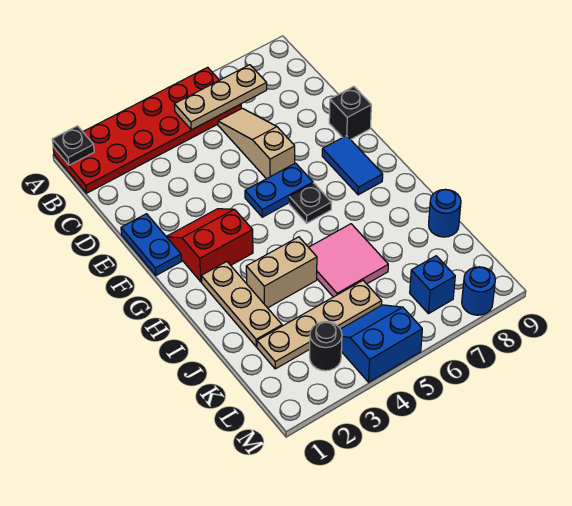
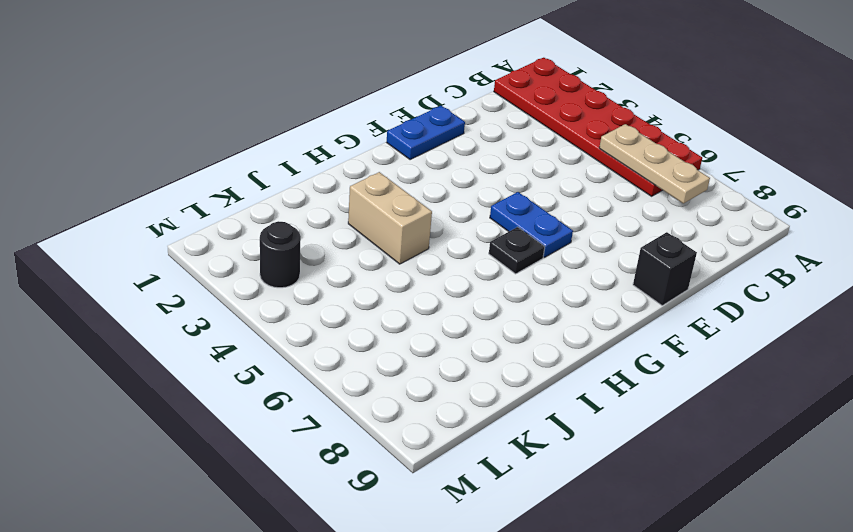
none -> tan 1x3 slope [218,108,295,179]
none -> red 2x2 slope [166,209,253,282]
none -> blue 1x2 tile [322,136,383,195]

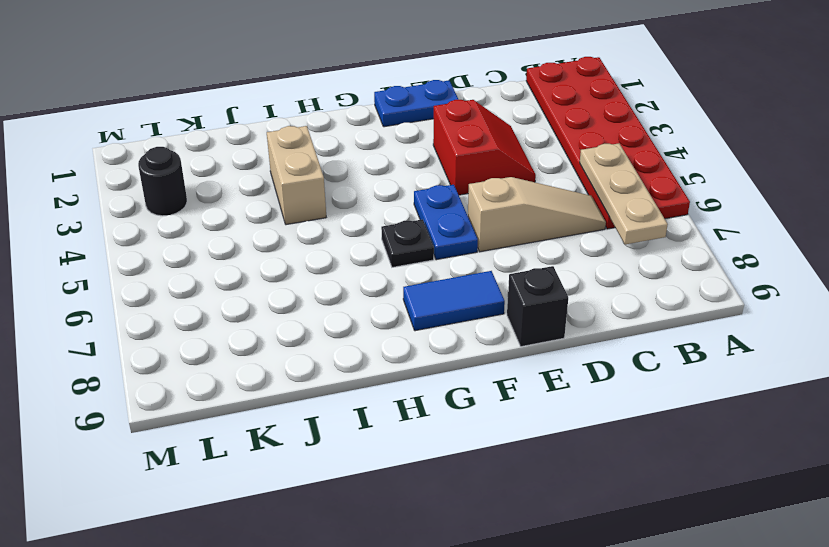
red 2x2 slope [433,100,536,195] -> red 2x2 slope moved to [166,209,253,282]
none -> tan 1x3 plate [201,262,282,347]
none -> pink 2x2 tile [309,224,388,297]
none -> blue 1x1 round brick [429,189,461,237]

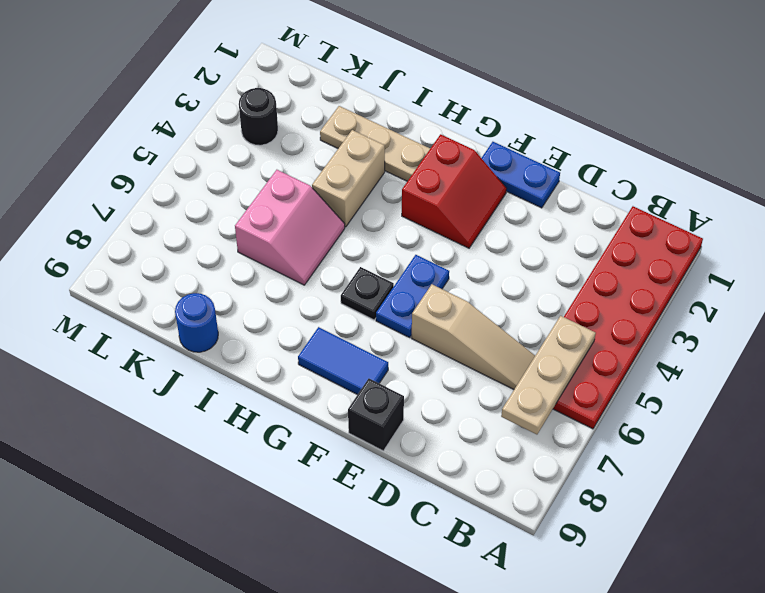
pink 2x2 slope [235,170,345,285] -> pink 2x2 tile [309,224,388,297]
none -> tan 1x4 plate [257,281,382,369]
none -> blue 2x2 slope [340,305,422,382]
none -> blue 1x1 brick [410,256,455,314]

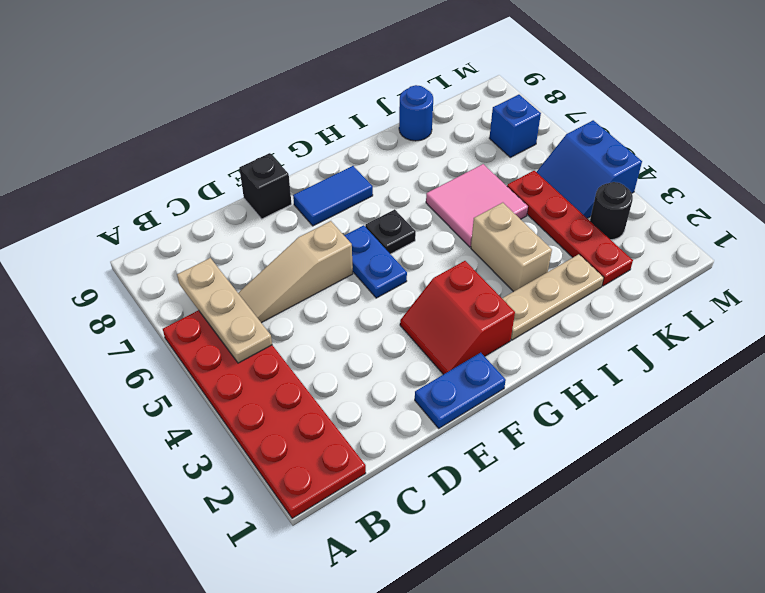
red 1x4 plate [507,171,633,286] -> tan 1x4 plate [257,281,382,369]
none -> blue 1x1 round brick [462,267,495,315]
none -> black 1x1 plate [52,126,94,165]

